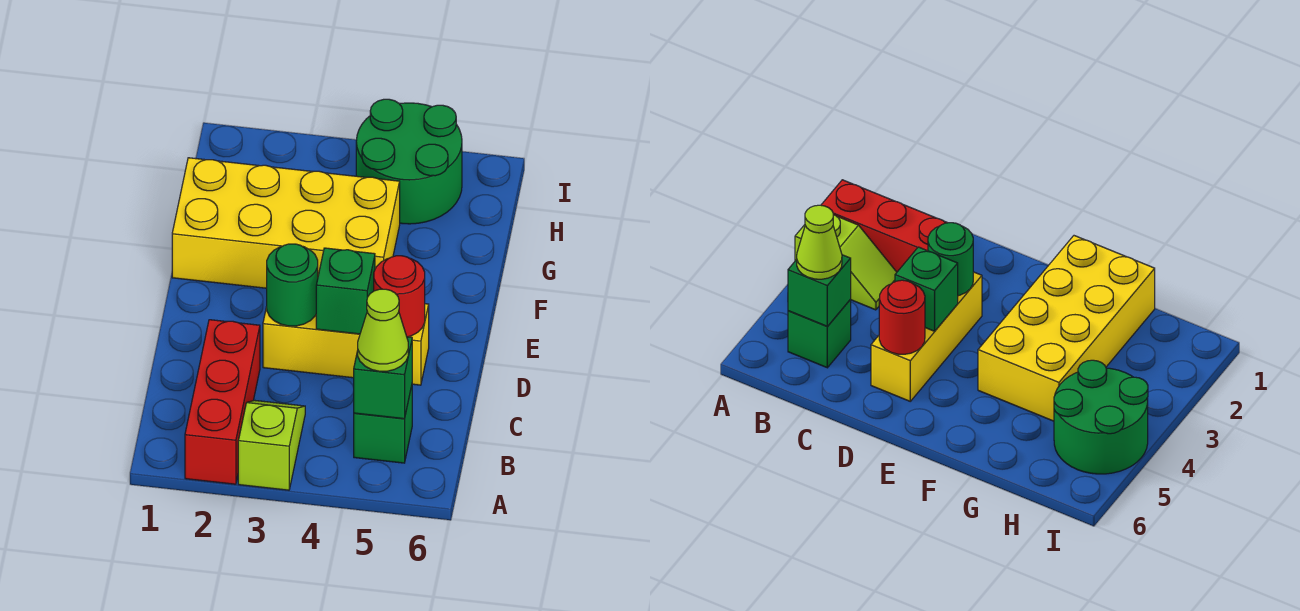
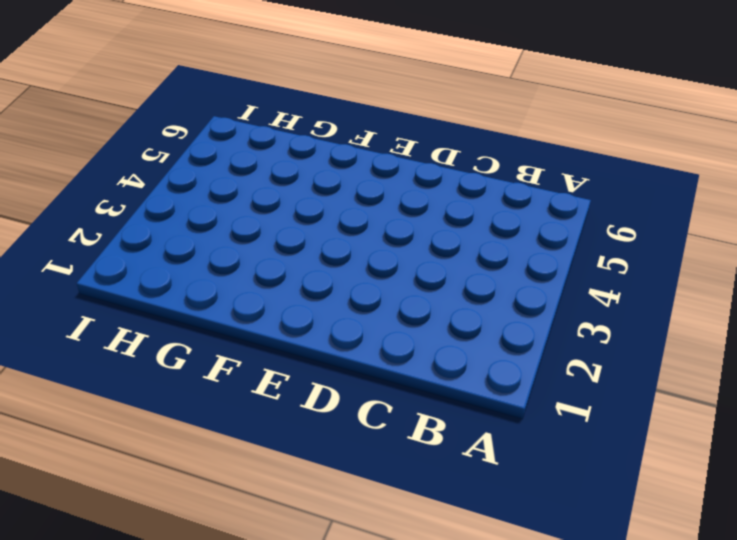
none -> red 1x3 brick [185,320,260,484]
none -> lime 1x2 slope [238,400,305,490]

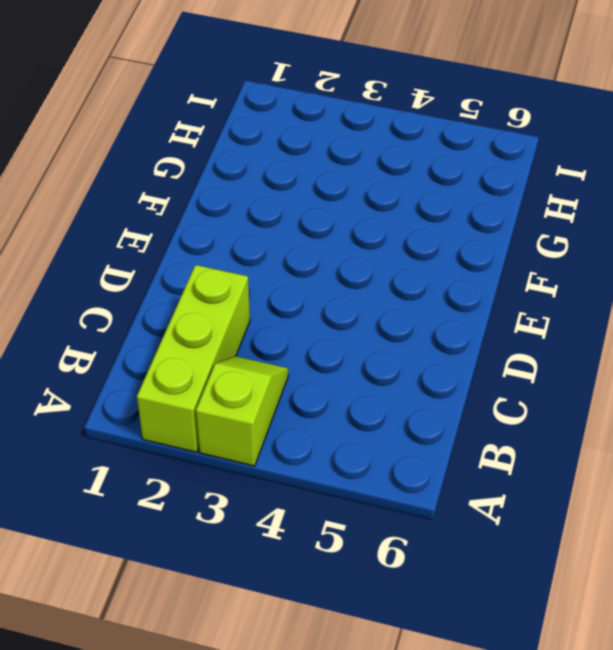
lime 1x3 brick [137,265,250,452] -> red 1x3 brick [185,320,260,484]
none -> green 1x1 brick [354,386,412,463]
none -> yellow 1x3 brick [263,304,429,385]

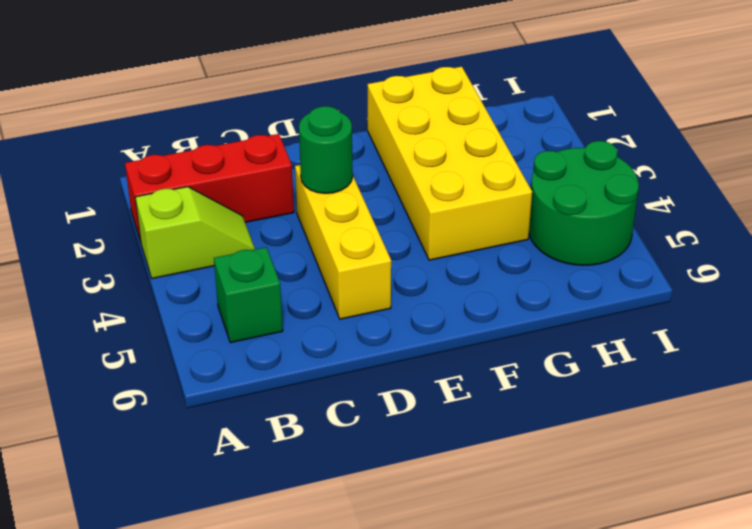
none -> green 1x1 brick [354,337,412,419]
none -> green 1x1 brick [316,248,375,334]

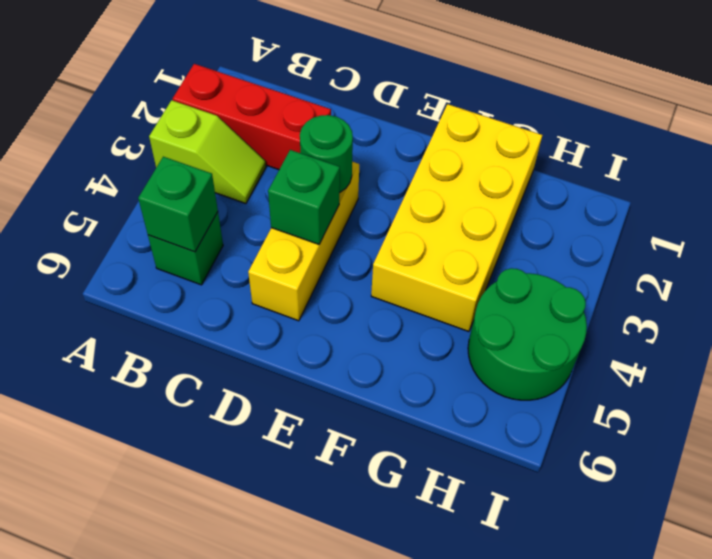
none -> red 1x1 round brick [374,256,425,337]
none -> lime 1x1 cone [358,289,408,371]

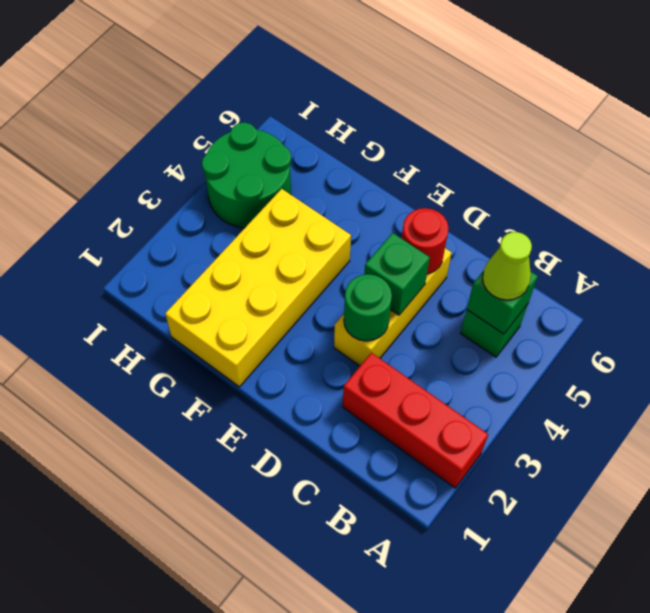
none -> lime 1x2 slope [238,400,305,490]

